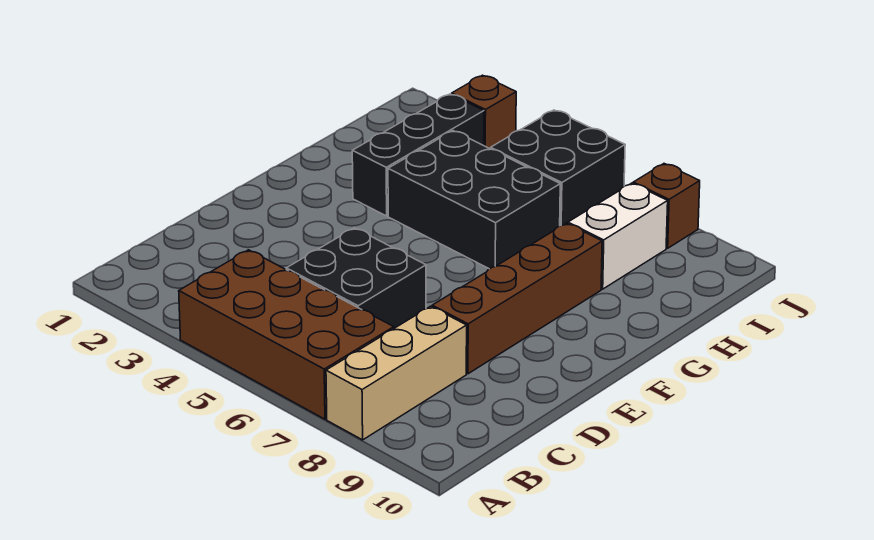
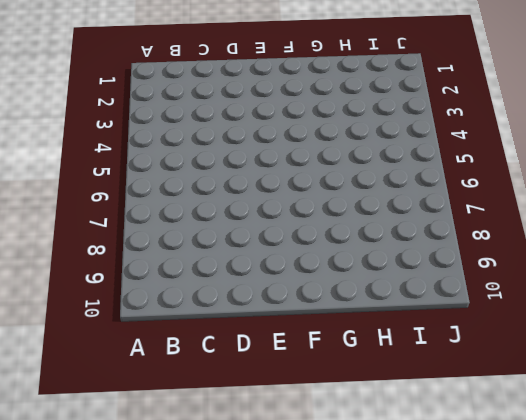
none -> brown 2x4 brick [179,250,394,419]
none -> tan 1x3 brick [326,306,467,440]

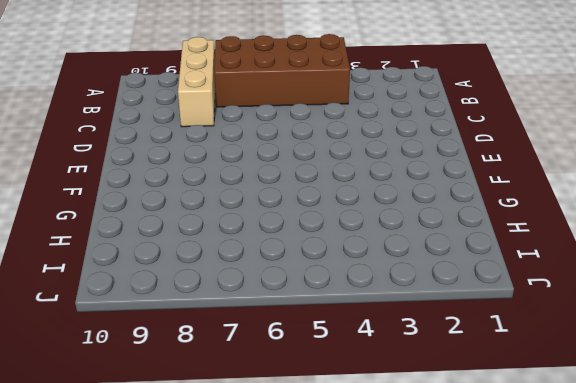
none -> black 2x2 brick [286,228,426,328]
none -> brown 1x4 brick [432,223,602,374]

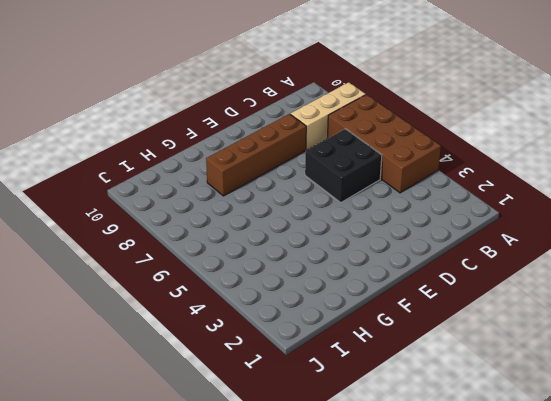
none -> black 1x3 brick [352,94,484,216]
none -> black 2x3 brick [388,131,560,269]

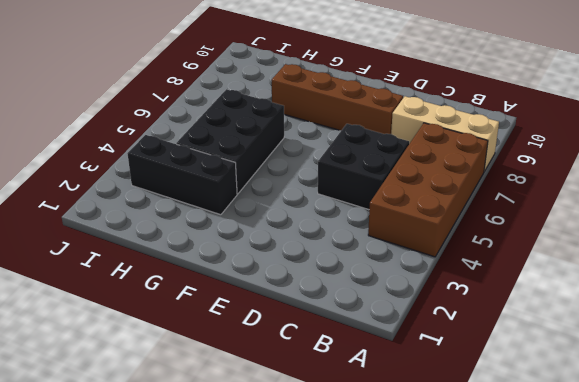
none -> white 1x2 brick [568,183,668,289]
none -> black 2x2 brick [491,110,625,226]

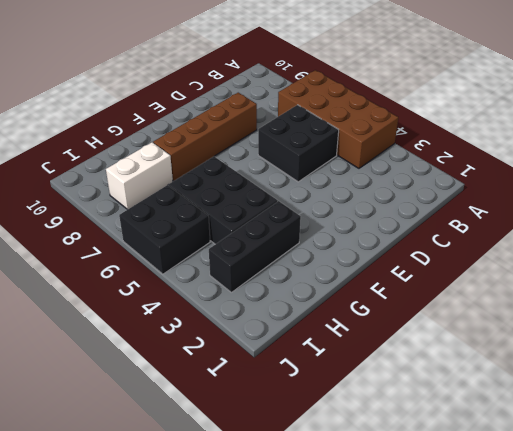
none -> tan 1x3 brick [326,306,467,440]
none -> brown 1x1 brick [452,75,516,149]

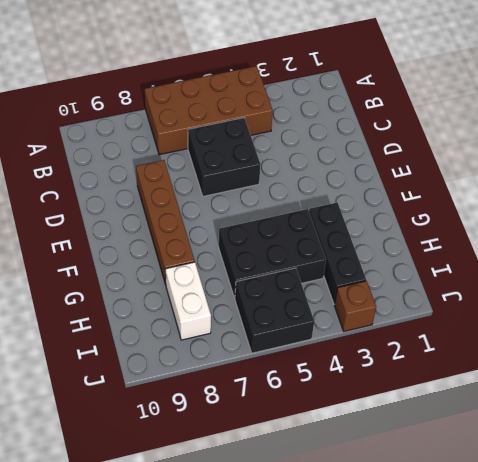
none -> tan 1x3 brick [326,306,467,440]
none -> brown 1x1 brick [633,164,700,248]

